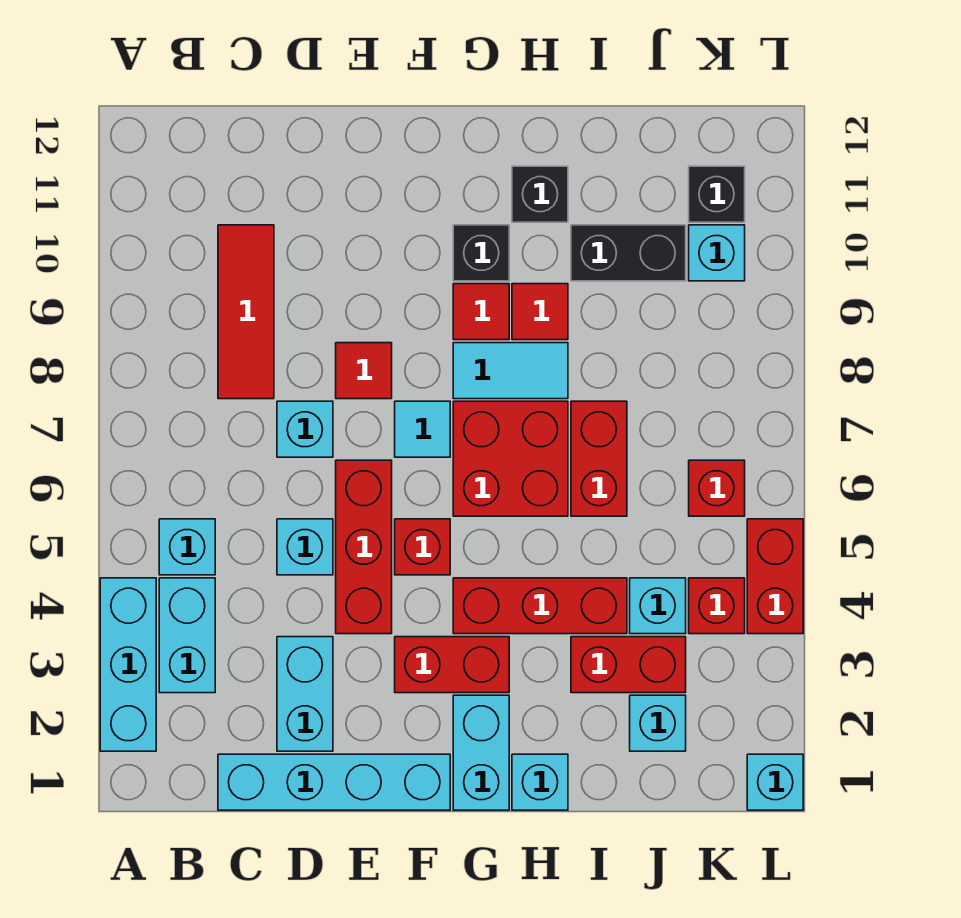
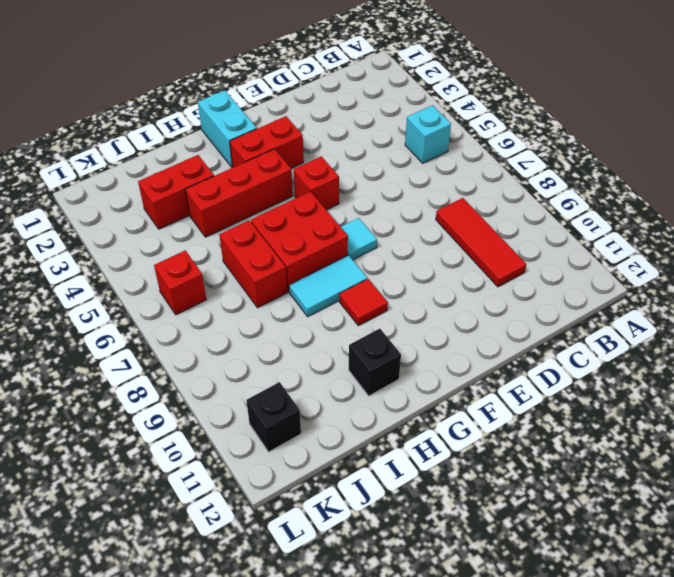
none -> cyan 1x3 brick [100,578,156,751]
none -> cyan 1x2 brick [159,578,215,693]
none -> cyan 1x4 brick [218,754,450,810]
none -> cyan 1x2 brick [277,637,333,751]

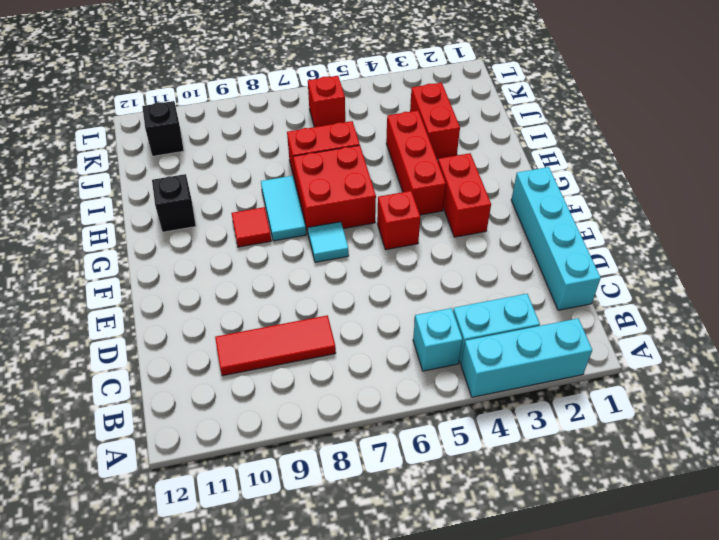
none -> cyan 1x2 brick [277,637,333,751]
none -> cyan 1x1 brick [277,519,333,575]
none -> cyan 1x1 brick [277,401,333,457]
none -> red 1x3 brick [336,460,392,634]

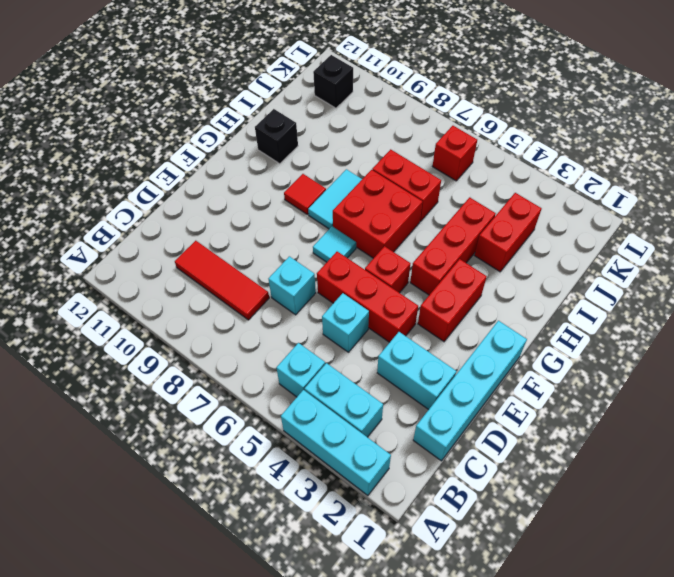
none -> red 1x1 tile [336,343,392,399]
none -> cyan 1x2 brick [453,695,509,810]
none -> black 1x1 brick [453,225,509,281]
none -> cyan 1x1 brick [512,754,568,810]

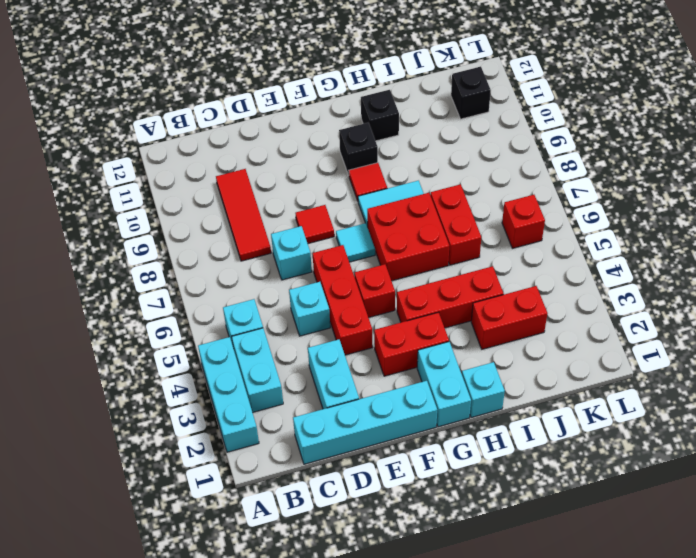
none -> red 1x1 tile [512,284,568,340]
none -> black 1x2 brick [571,225,686,281]
none -> cyan 1x1 brick [630,695,686,751]
none -> cyan 1x1 brick [630,578,686,634]

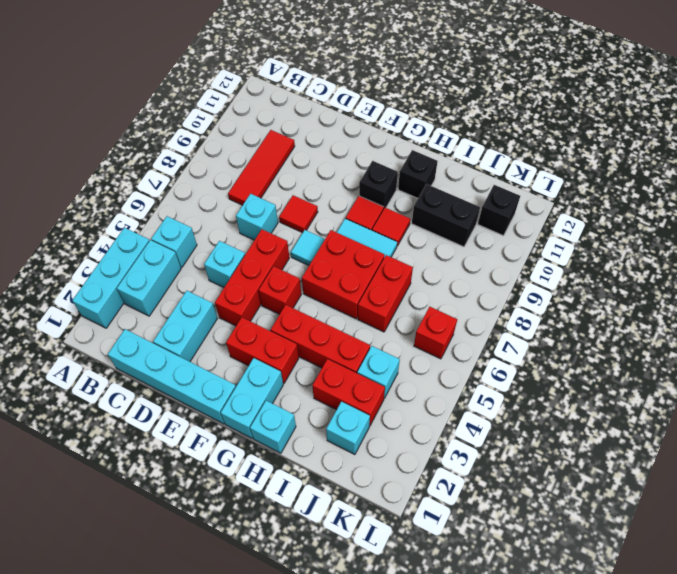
none -> red 1x1 brick [689,578,745,634]
none -> cyan 1x1 brick [689,225,745,281]
none -> cyan 1x1 brick [747,754,803,810]
none -> red 1x2 brick [747,519,803,634]

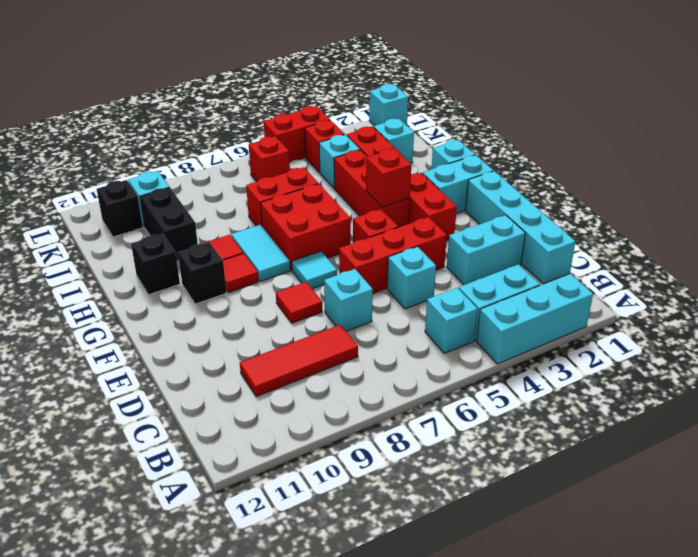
red 1x1 brick [366,149,411,207] -> none

